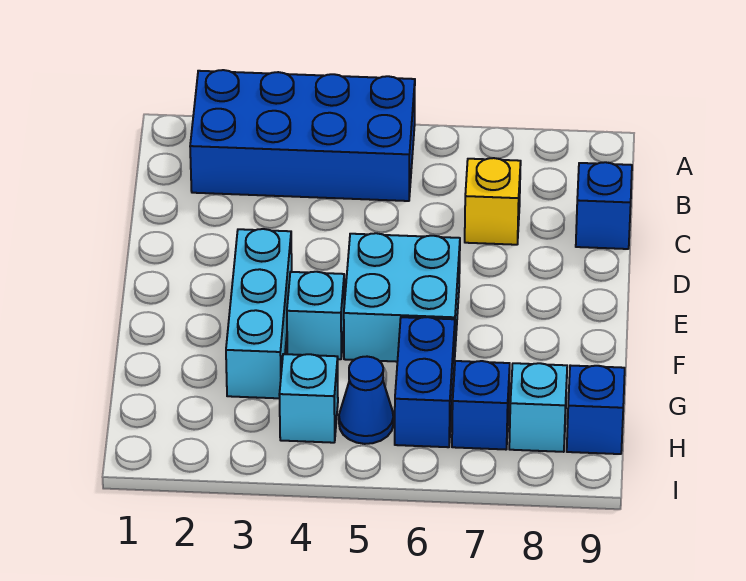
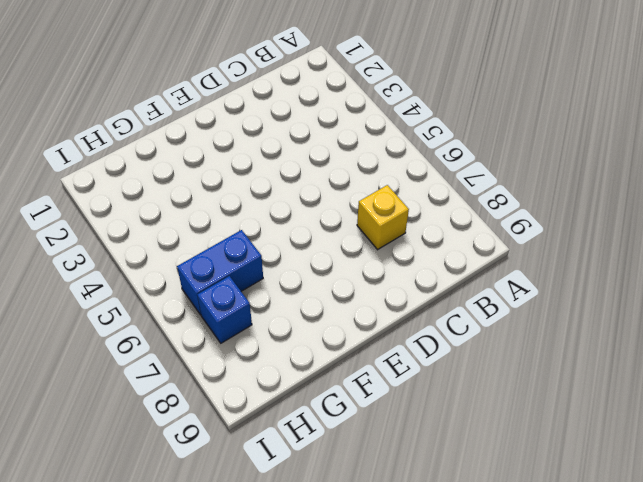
none -> blue 2x4 brick [190,70,415,201]
none -> blue 1x1 brick [576,162,632,249]
none -> cyan 1x3 brick [226,229,292,398]

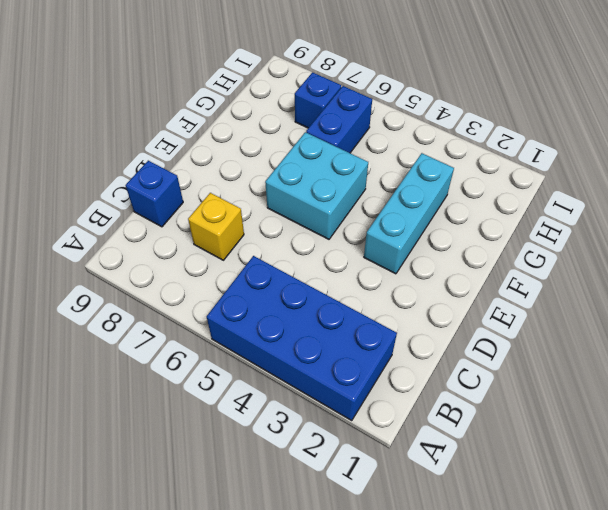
none -> cyan 1x1 brick [287,272,344,359]
none -> cyan 1x1 brick [279,354,338,443]
none -> blue 1x1 cone [339,357,393,444]

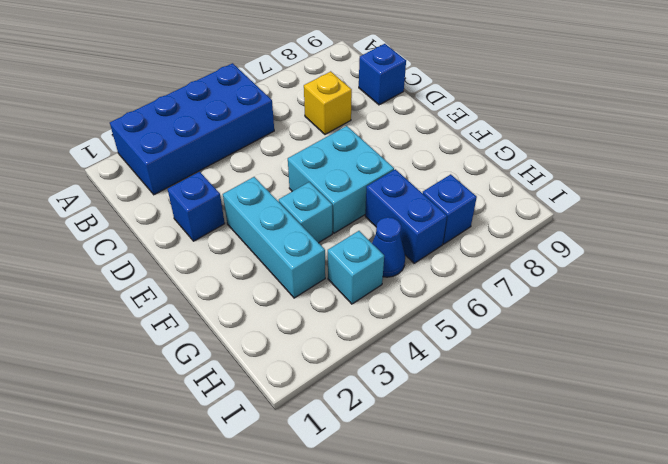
blue 1x1 brick [168,172,225,241] -> blue 1x1 brick moved to [567,365,625,454]
none -> cyan 1x1 brick [509,363,567,452]

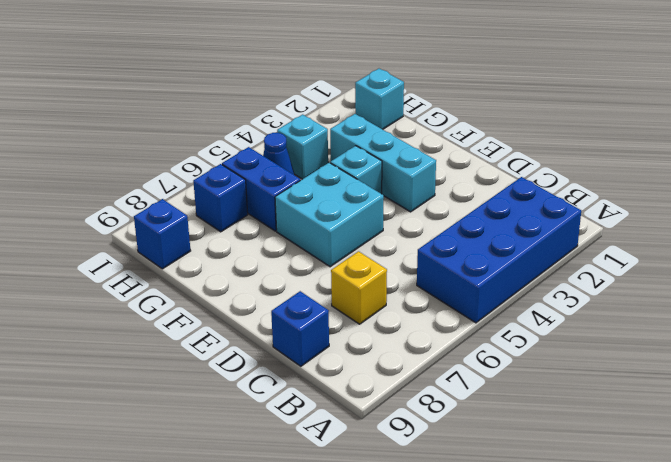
cyan 1x1 brick [355,69,404,129] -> cyan 1x1 brick moved to [509,363,567,452]

